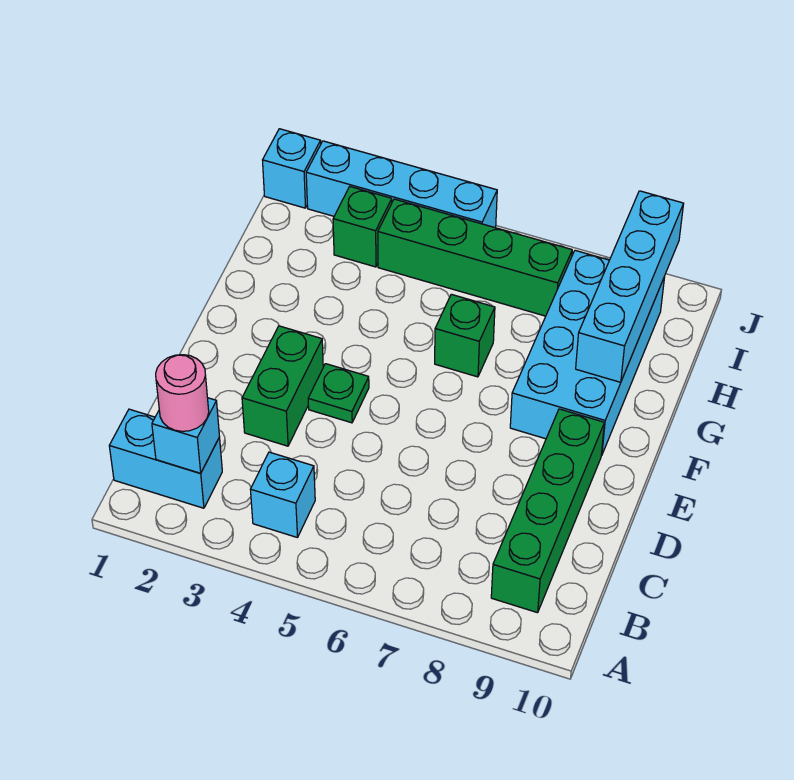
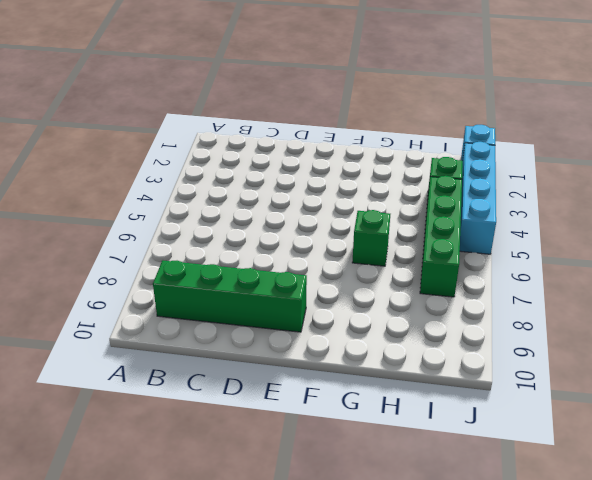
none -> cyan 1x2 brick [109,409,222,508]
none -> cyan 1x1 brick [250,452,315,538]
none -> green 1x2 brick [242,326,323,446]

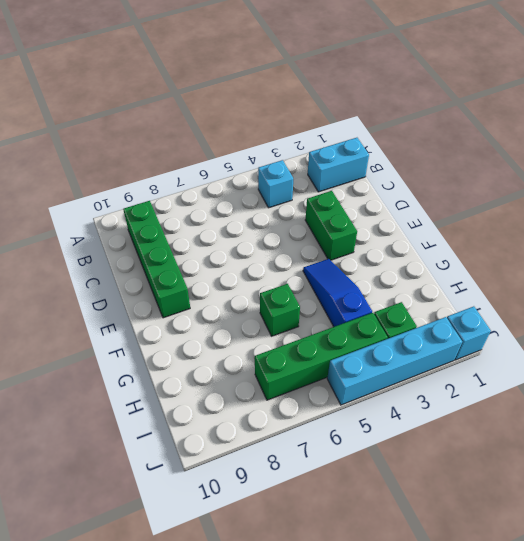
blue 1x3 slope [303,259,372,327] -> none
none -> green 1x1 plate [308,364,369,423]
none -> cyan 2x4 brick [510,250,665,455]
none -> cyan 1x1 brick [152,398,219,473]

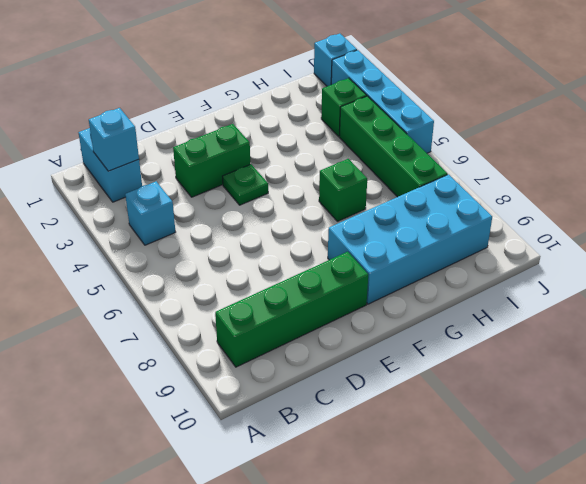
none -> cyan 1x4 brick [576,191,684,382]
none -> pink 1x1 round brick [156,355,209,431]

